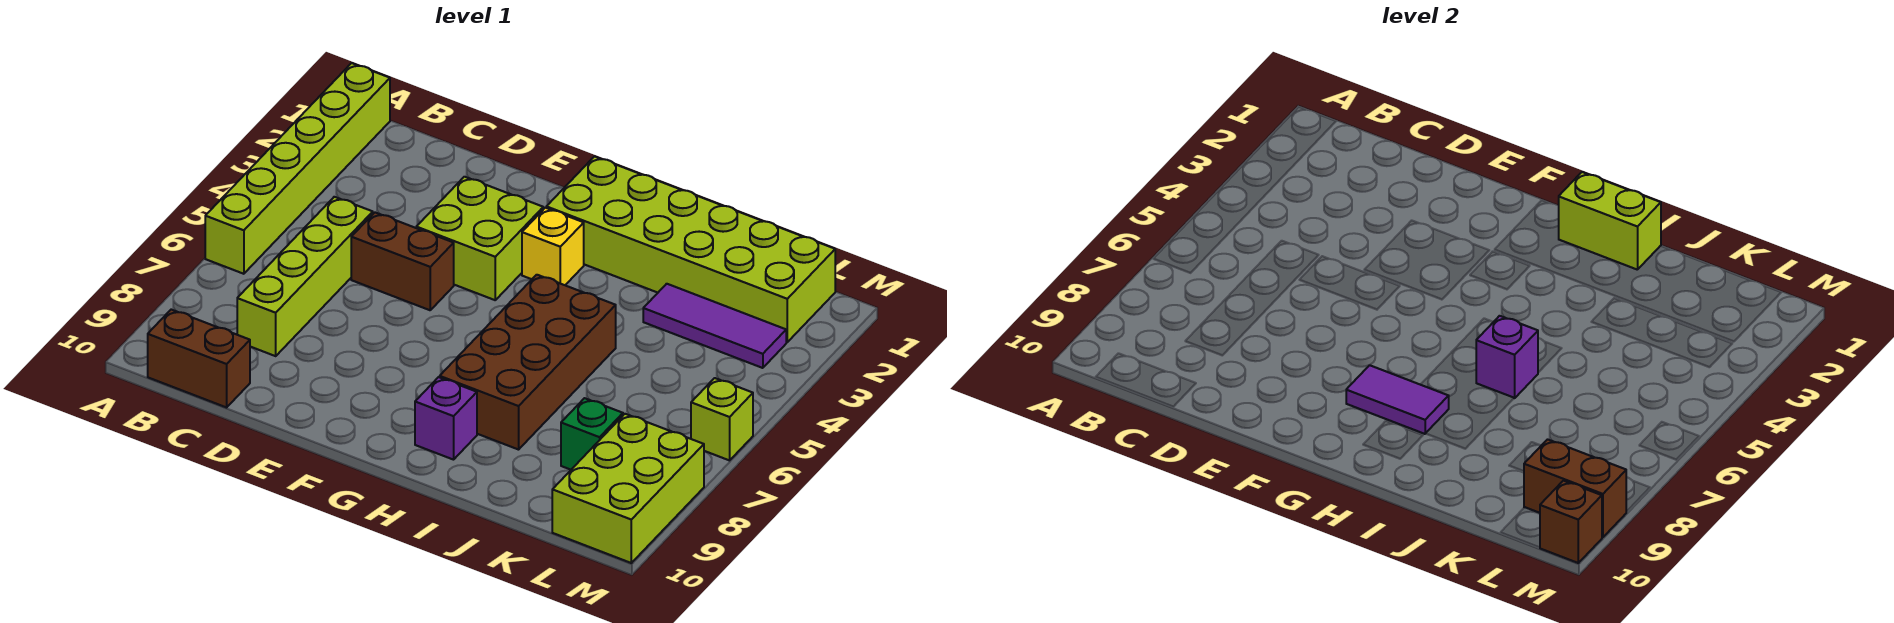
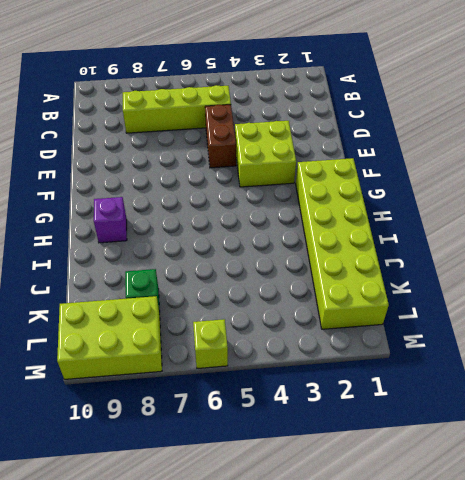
none -> lime 1x6 brick [205,63,390,274]
none -> brown 1x2 brick [148,310,250,407]
none -> yellow 1x1 brick [522,208,584,285]

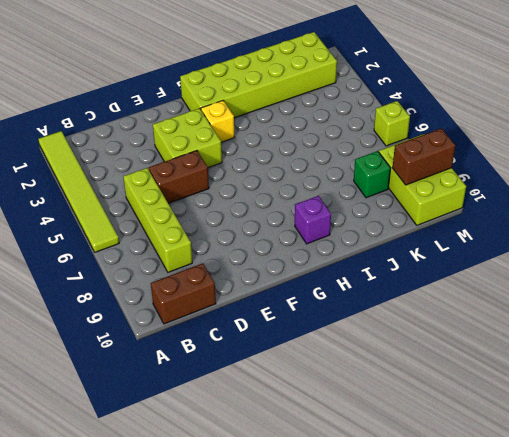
lime 1x6 tile [39,131,119,252] -> lime 1x6 brick [205,63,390,274]
none -> brown 2x4 brick [440,275,616,450]
none -> purple 1x3 tile [643,284,786,368]
none -> purple 1x2 tile [1346,365,1449,434]

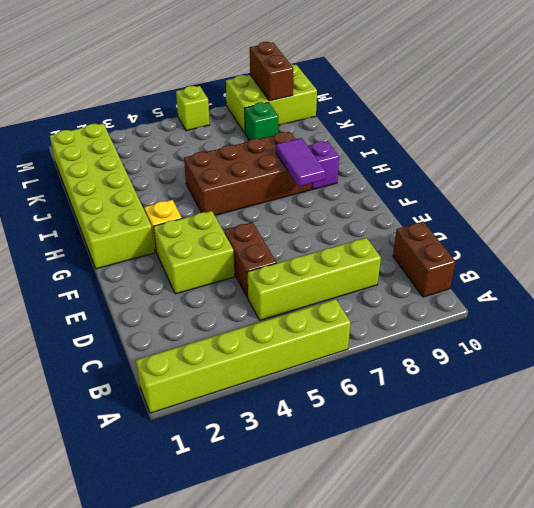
none -> purple 1x3 tile [643,284,786,368]
none -> lime 1x2 brick [1559,172,1661,270]
none -> purple 1x1 brick [1476,316,1538,398]

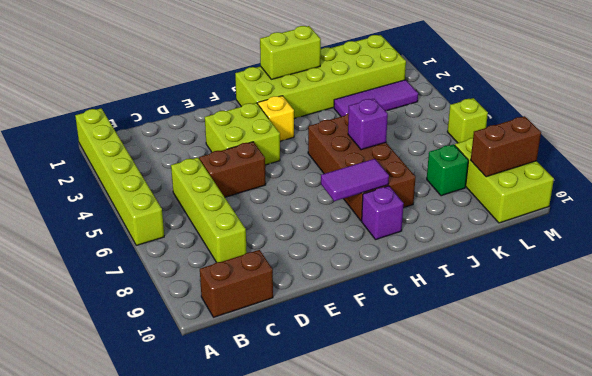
none -> brown 1x1 brick [1540,481,1602,563]

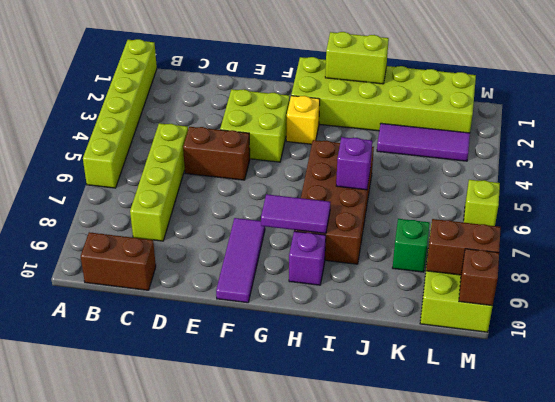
purple 1x3 tile [216,218,265,303] -> none

